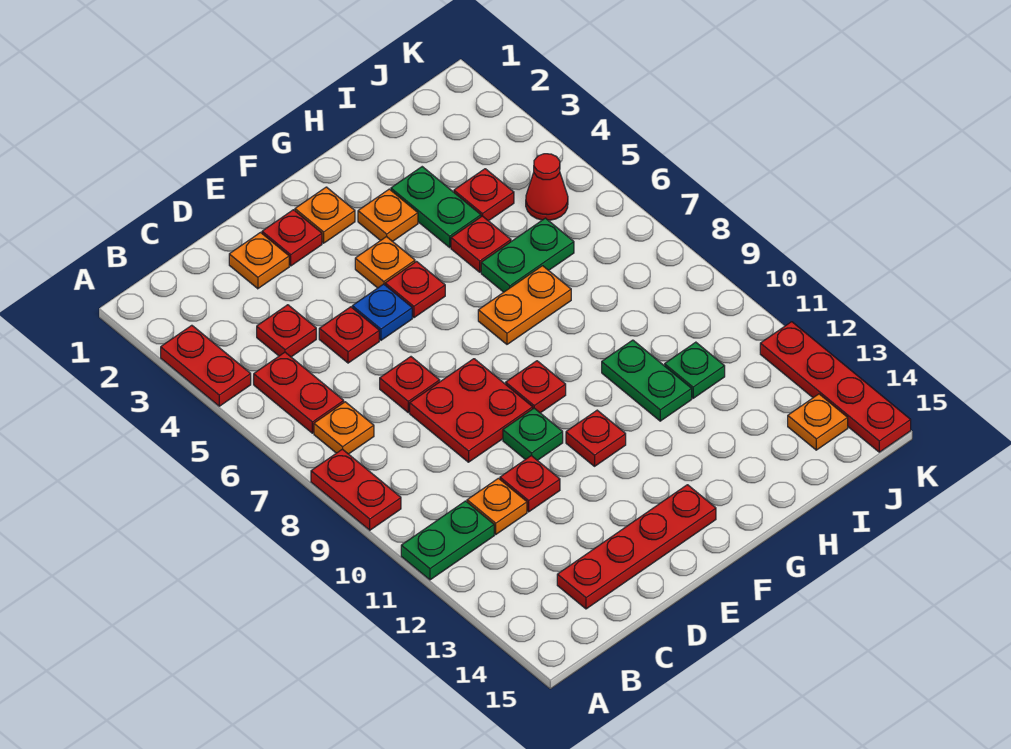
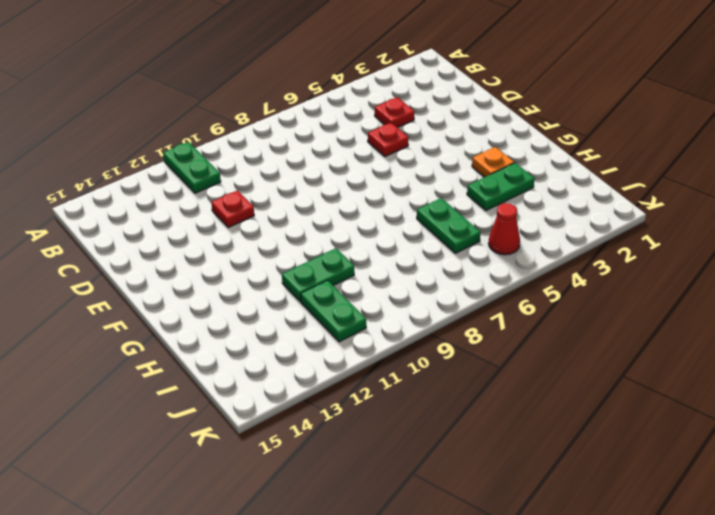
green 1x2 plate [301,280,366,342] -> green 1x1 plate [665,342,725,398]
none -> red 1x2 plate [161,325,251,406]
none -> red 1x2 plate [311,449,401,530]
none -> red 1x2 plate [254,352,344,433]
none -> orange 1x1 plate [314,402,374,454]

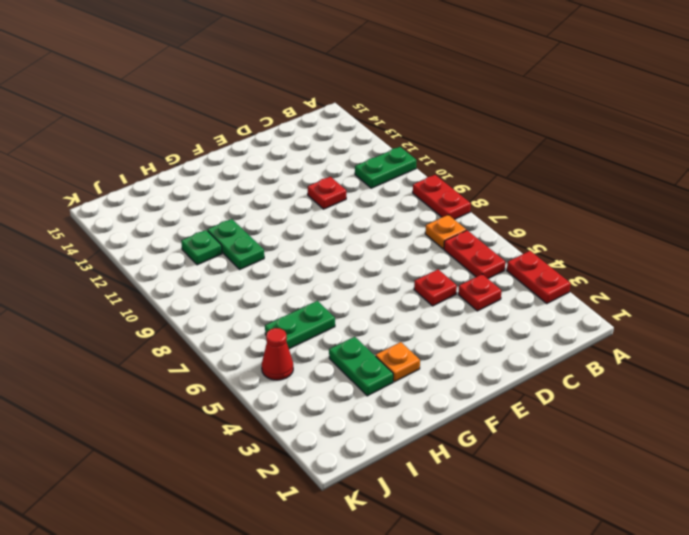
none -> orange 1x1 plate [467,478,527,534]
none -> red 1x4 plate [557,485,716,609]
none -> orange 1x1 plate [229,233,289,289]
none -> red 1x1 plate [380,357,440,413]

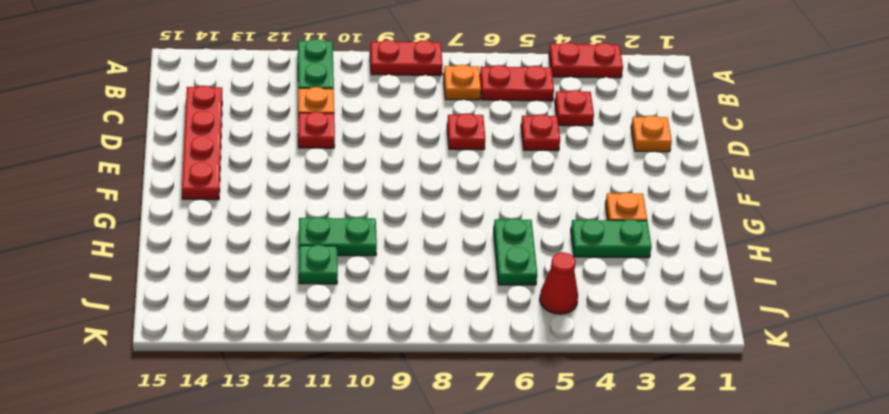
none -> red 2x2 plate [410,359,533,462]
none -> red 1x1 plate [262,210,322,266]
none -> blue 1x1 plate [352,284,412,340]
none -> green 1x1 plate [503,408,563,460]

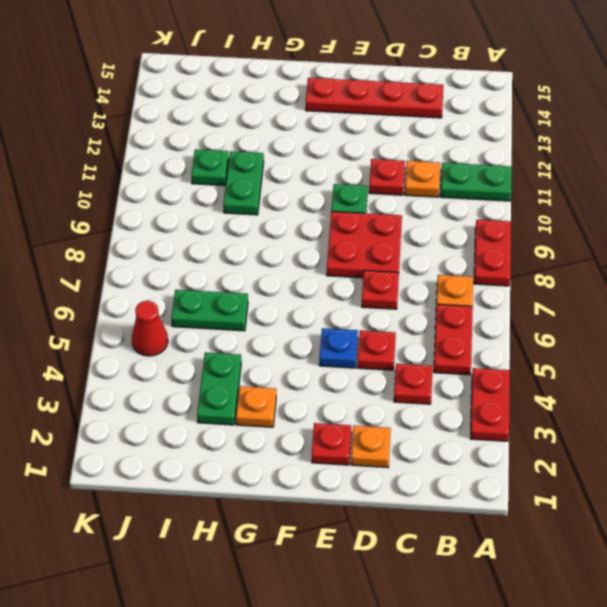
none -> orange 1x1 plate [295,187,355,243]
none -> orange 1x1 plate [355,237,415,288]
none -> red 1x1 plate [385,262,445,318]
none -> red 1x1 plate [506,361,566,413]

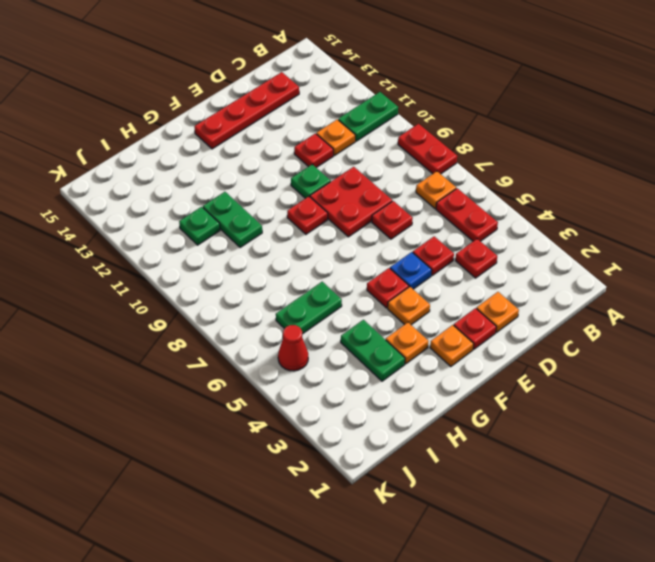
none -> red 1x2 plate [161,325,251,406]
none -> red 1x1 plate [566,410,626,466]
none -> orange 1x2 plate [478,266,571,344]
none -> red 1x1 plate [451,216,511,272]

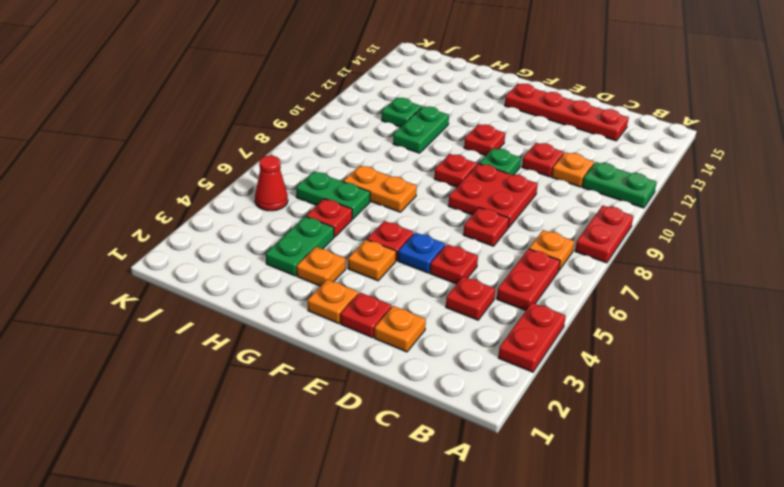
none -> red 1x1 plate [454,169,514,221]
none -> orange 1x1 plate [788,394,848,450]
none -> red 1x4 plate [760,322,911,452]

